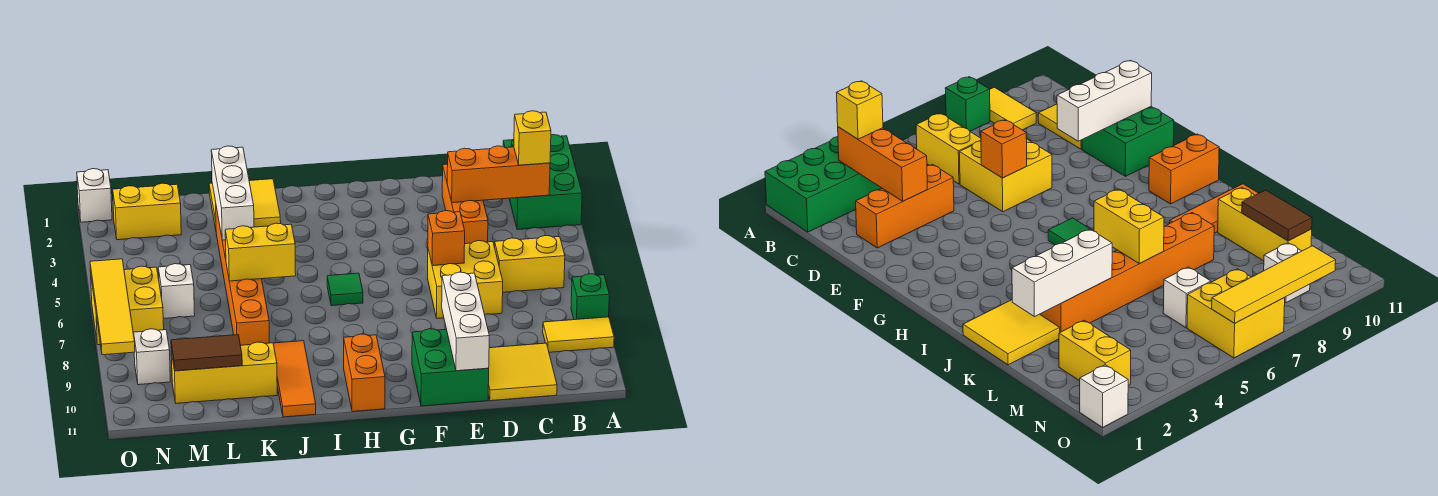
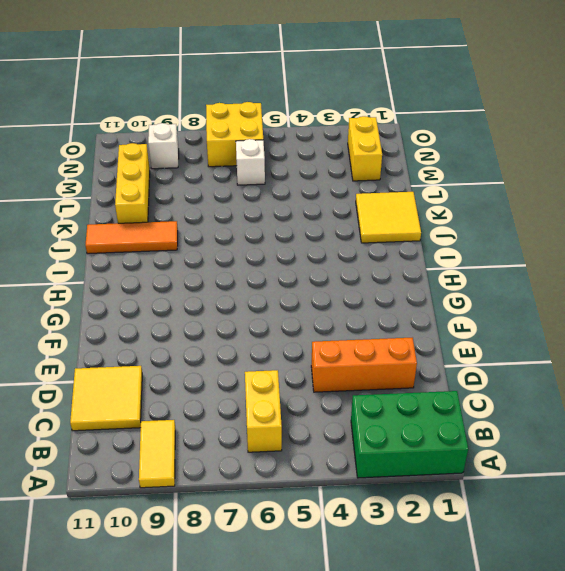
none -> green 1x1 brick [571,274,609,320]
none -> yellow 2x2 brick [428,241,503,318]
none -> green 2x2 brick [412,329,489,406]

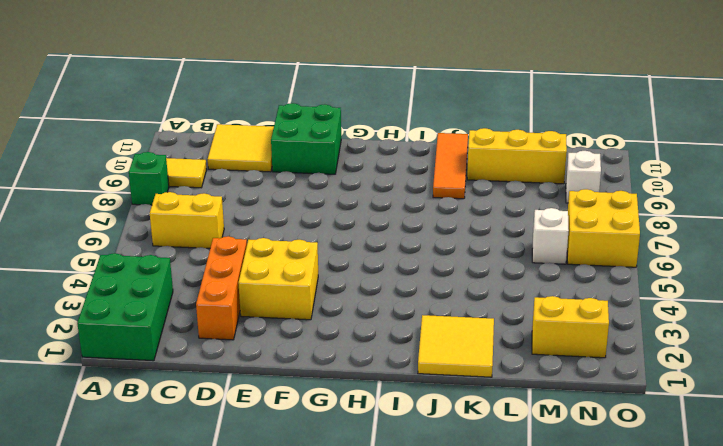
yellow 2x2 brick [238,238,318,320] -> yellow 2x2 brick moved to [428,241,503,318]
none -> green 1x1 tile [327,273,363,306]
none -> orange 1x2 brick [344,334,385,412]
none -> orange 1x6 brick [216,207,270,345]

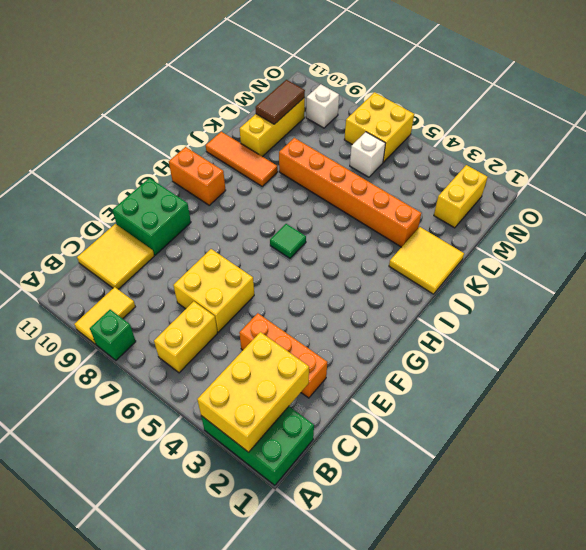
yellow 2x3 brick [197,332,309,452] -> orange 1x3 brick [447,146,550,203]
none -> white 1x1 brick [77,169,112,222]
none -> orange 1x1 brick [428,211,465,266]
none -> white 1x3 brick [442,272,489,371]

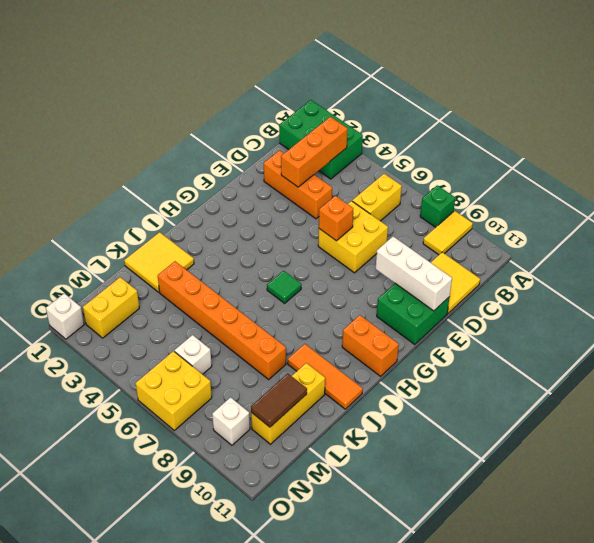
none -> yellow 1x2 brick [225,223,296,281]
none -> white 1x3 brick [211,146,254,240]
none -> yellow 1x4 tile [90,259,135,355]

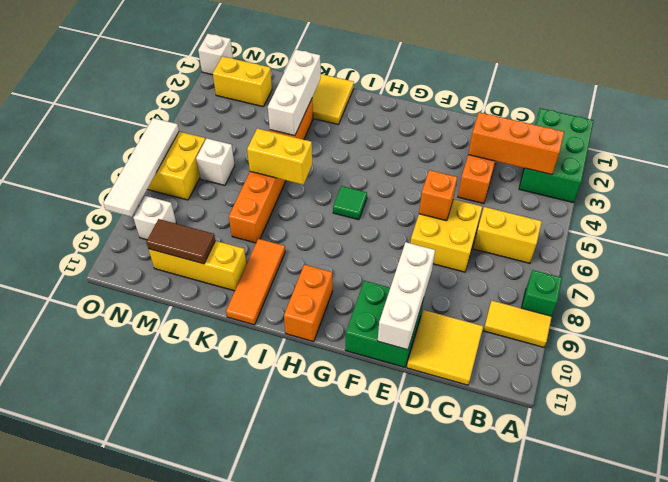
white 1x4 tile [103,118,179,217] -> yellow 1x4 tile [90,259,135,355]
none -> yellow 1x1 brick [514,111,551,165]

